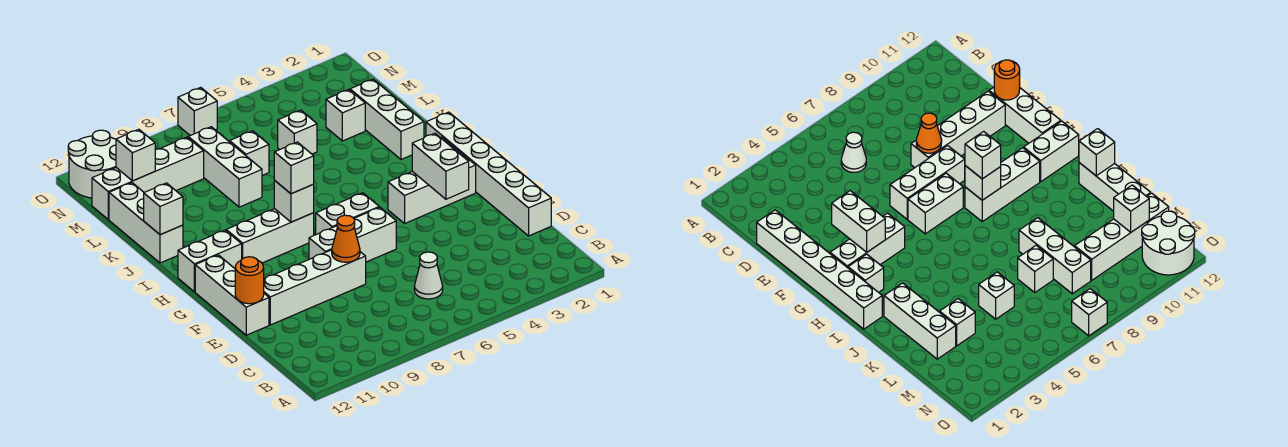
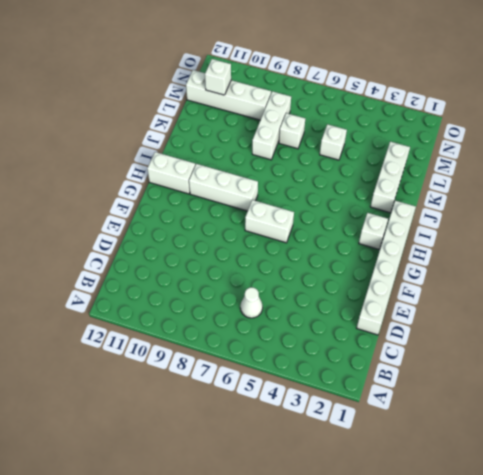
none -> white 1x4 brick [264,250,366,325]
none -> white 1x3 brick [195,255,269,335]
none -> white 1x3 brick [309,207,396,262]

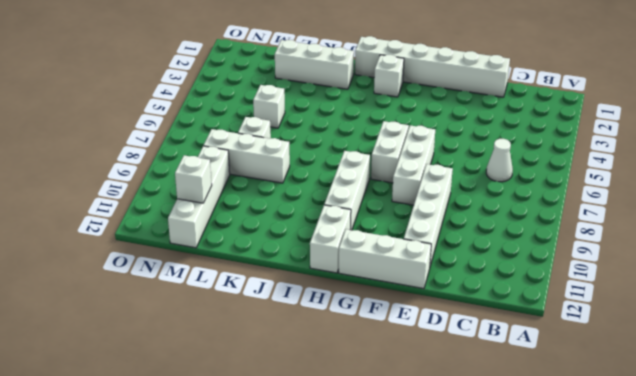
none -> white 1x3 brick [388,151,476,223]
none -> white 1x3 brick [109,183,183,263]
none -> white 1x1 brick [326,90,365,141]

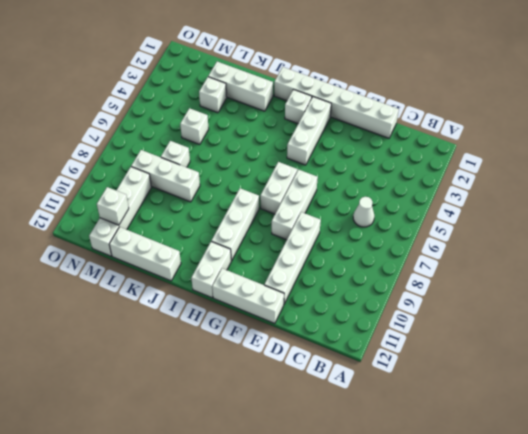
none -> white 2x2 round brick [68,130,116,198]
none -> white 1x1 brick [178,87,217,136]
none -> orange 1x1 cone [332,215,360,262]

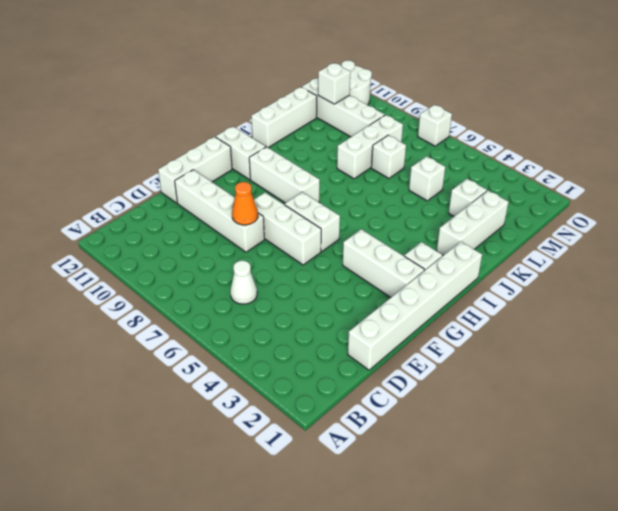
none -> orange 1x1 round brick [235,257,264,304]
none -> white 1x2 brick [412,133,469,199]
none -> white 1x1 brick [274,181,314,222]

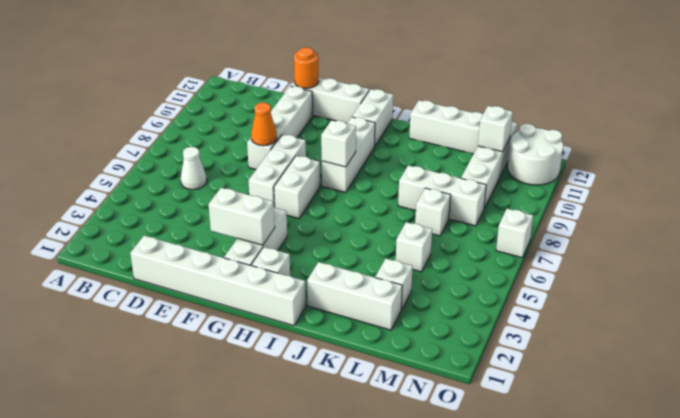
none -> white 1x1 brick [144,183,183,235]
none -> white 1x1 brick [274,142,314,194]

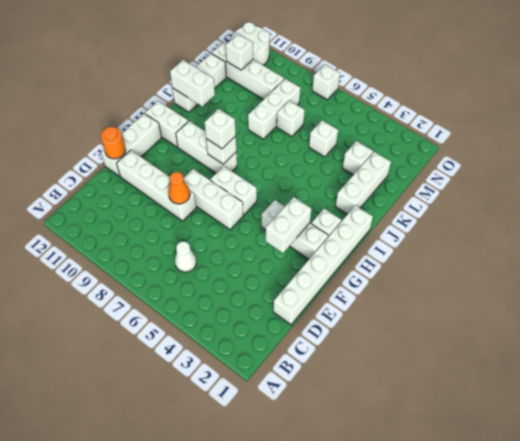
white 1x2 brick [170,60,215,106] -> white 1x1 brick [144,183,183,235]

